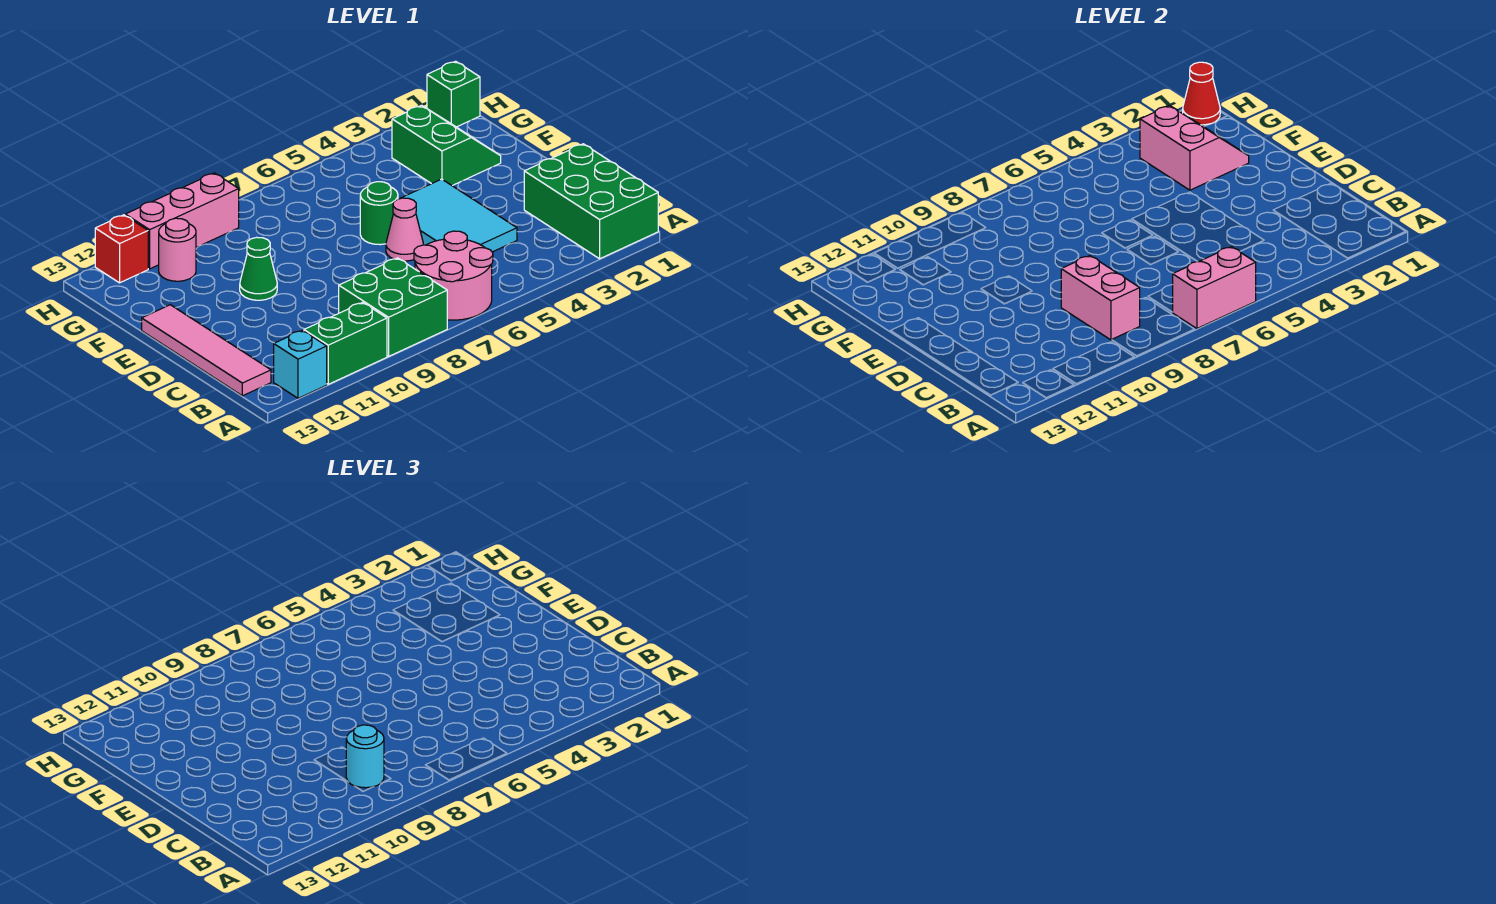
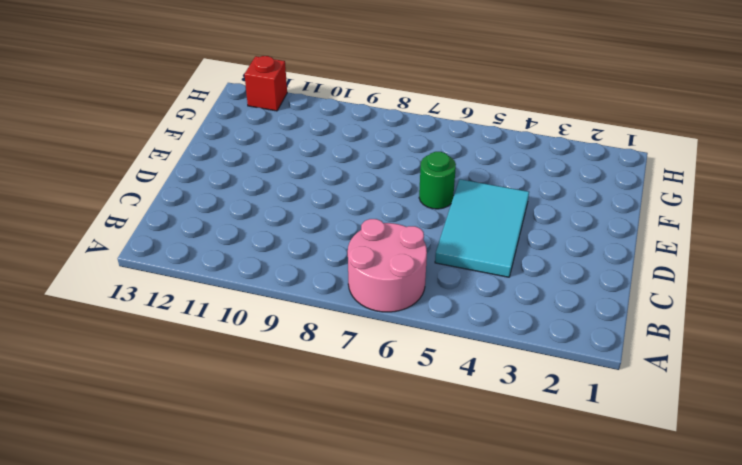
none -> green 2x3 brick [524,144,658,259]
none -> green 2x2 brick [339,258,447,356]
none -> green 1x2 brick [304,302,387,384]

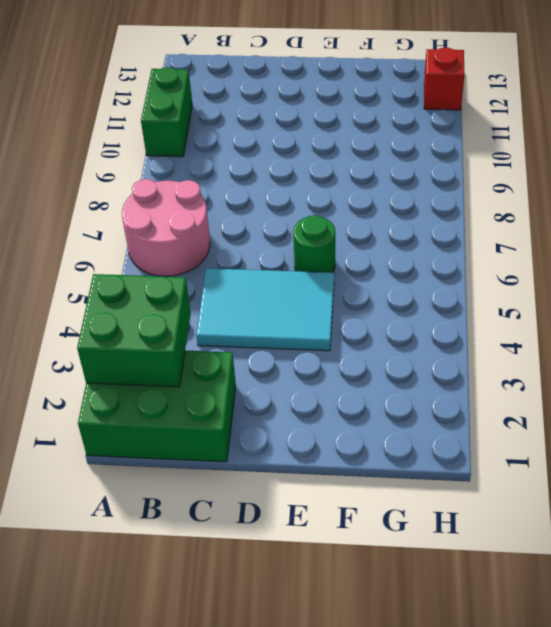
green 2x2 brick [77,274,191,387] -> green 2x2 brick moved to [339,258,447,356]
none -> cyan 1x1 brick [274,330,327,398]
none -> pink 1x4 tile [142,305,271,396]
none -> pink 1x1 cone [386,198,423,261]

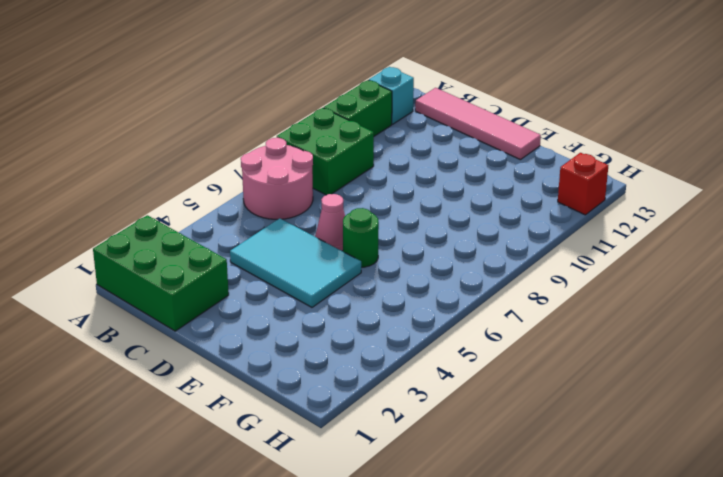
none -> green 1x1 cone [240,237,277,300]
none -> green 2x2 slope [392,105,501,186]
none -> pink 1x1 round brick [159,218,196,281]

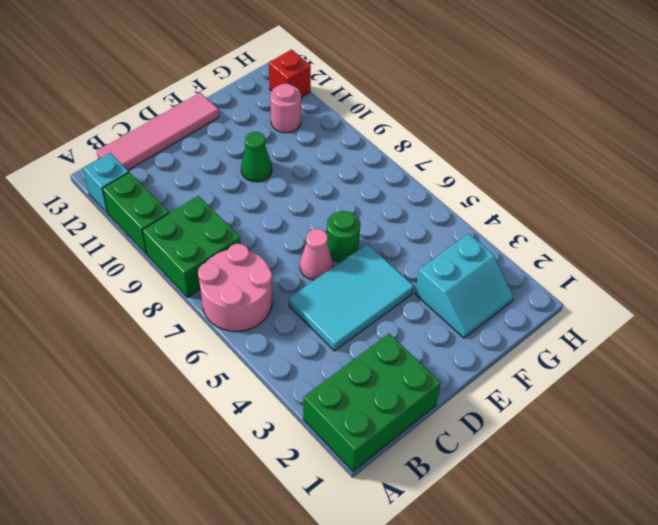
cyan 2x2 slope [415,234,514,338] -> green 2x2 slope [392,105,501,186]
none -> green 1x1 brick [427,61,480,127]
none -> pink 1x3 brick [125,173,239,269]
none -> pink 1x2 brick [1173,247,1256,329]

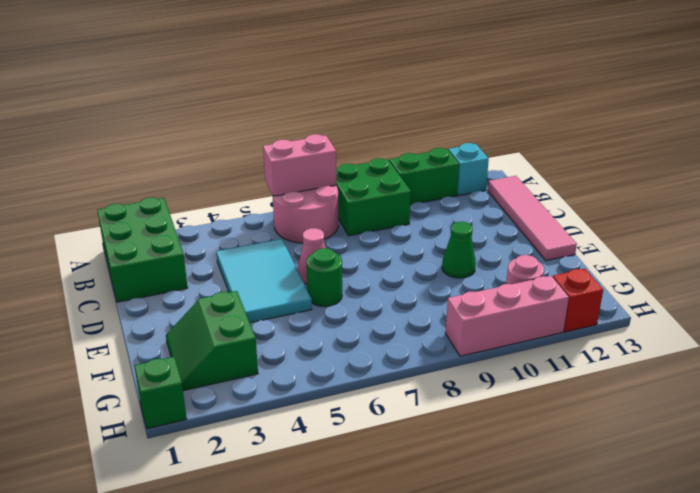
none -> pink 1x2 brick [1061,256,1140,340]
none -> pink 2x2 slope [1140,105,1249,190]
none -> red 1x1 cone [1183,62,1220,125]

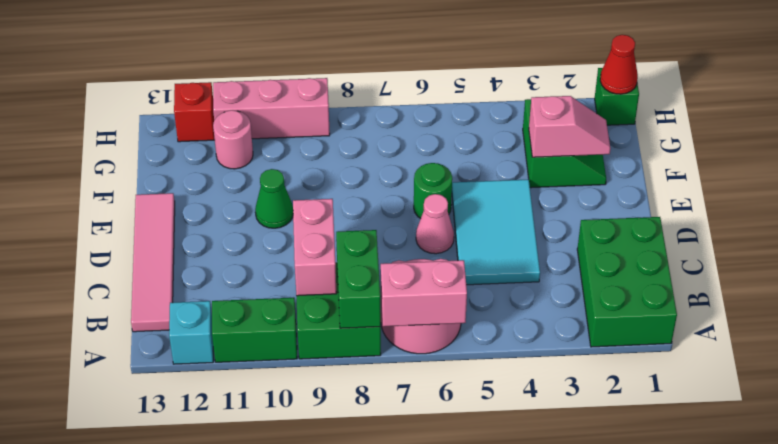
green 1x2 brick [336,230,381,328] -> none
pink 1x2 slope [529,96,610,157] -> pink 2x2 slope [1140,105,1249,190]
none -> cyan 1x1 round brick [346,725,384,788]

